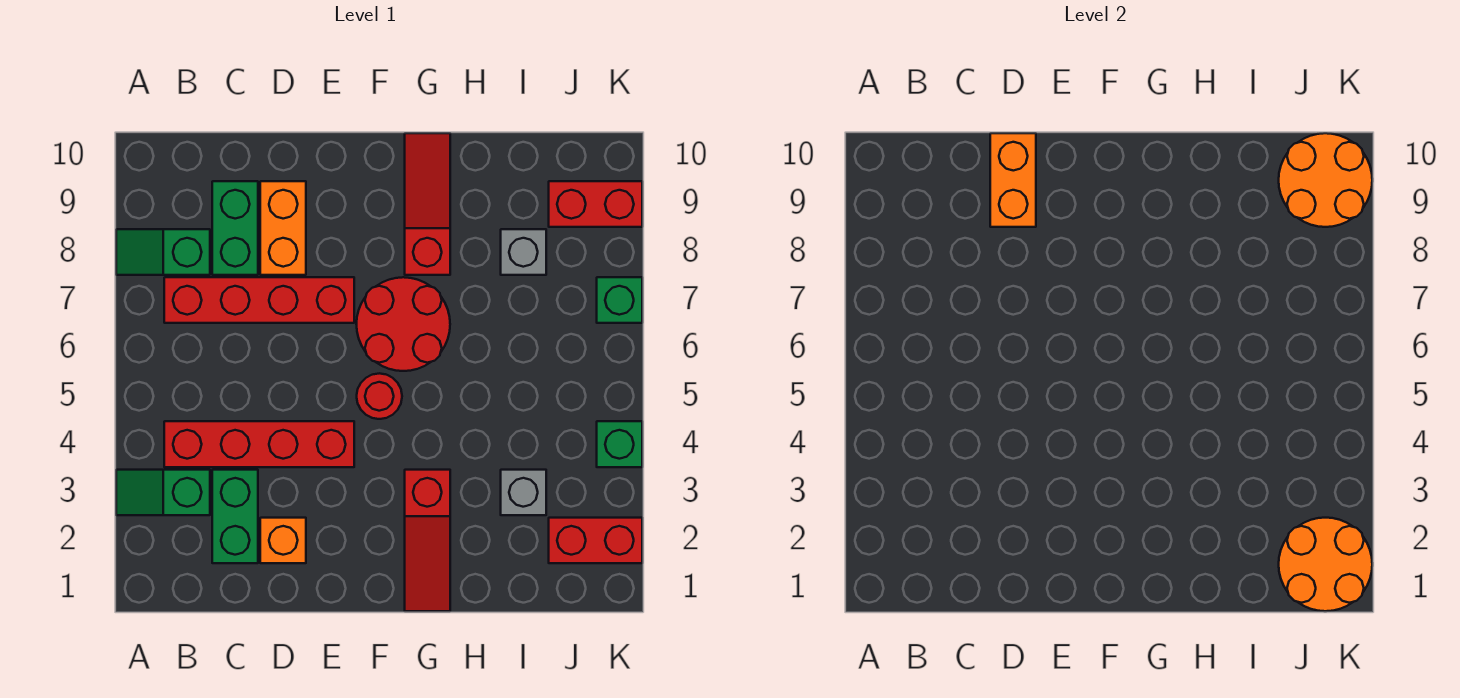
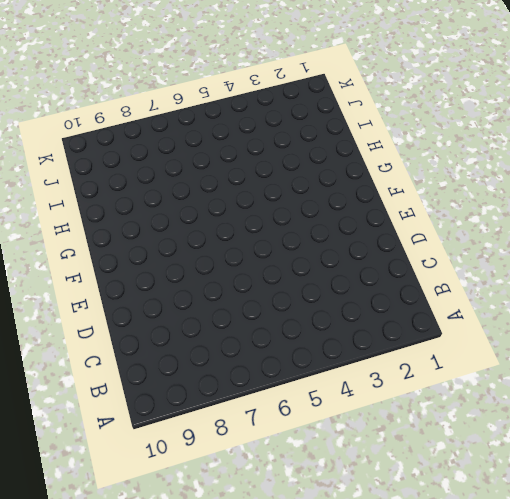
none -> green 1x2 slope [116,470,210,515]
none -> green 1x2 slope [116,229,210,275]
none -> red 1x4 brick [164,421,354,467]

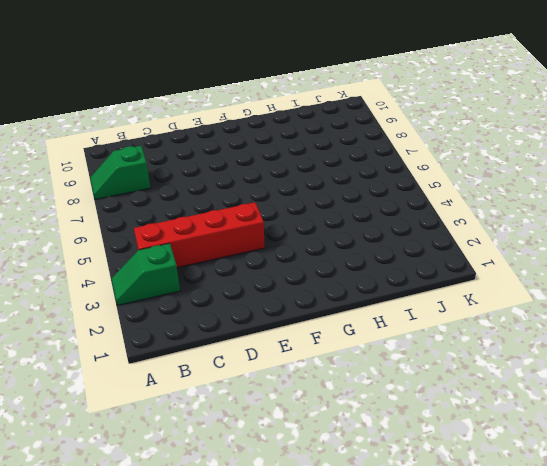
none -> red 1x4 brick [164,277,354,323]
none -> green 1x2 brick [212,470,258,563]
none -> green 1x2 brick [212,181,258,275]

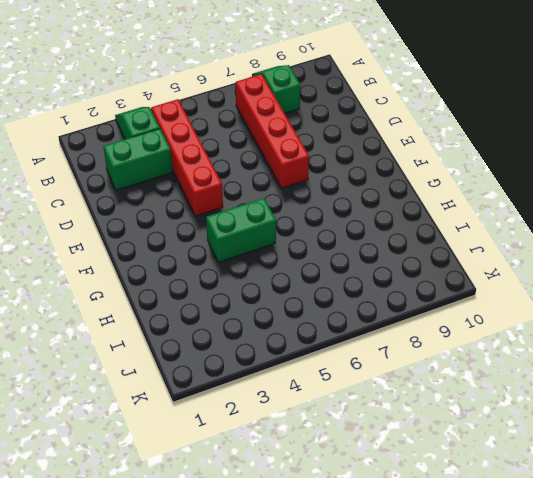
green 1x2 brick [206,198,276,262] -> green 1x2 brick moved to [212,181,258,275]
none -> orange 1x1 brick [260,518,306,563]
none -> orange 1x2 brick [260,181,306,275]
none -> red 1x1 round brick [357,373,402,419]

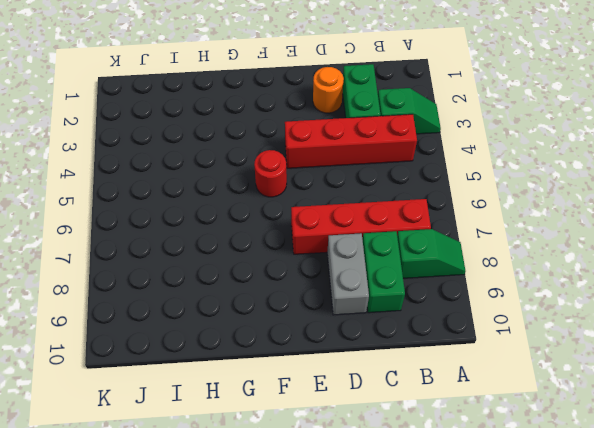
orange 1x1 round brick [313,67,344,113] -> orange 1x1 brick [260,518,306,563]
grey 1x2 brick [327,233,369,315] -> orange 1x2 brick [260,181,306,275]
none -> red 2x2 round brick [356,277,450,371]
none -> red 1x3 slope [405,470,450,611]
none -> red 1x3 slope [405,133,450,275]

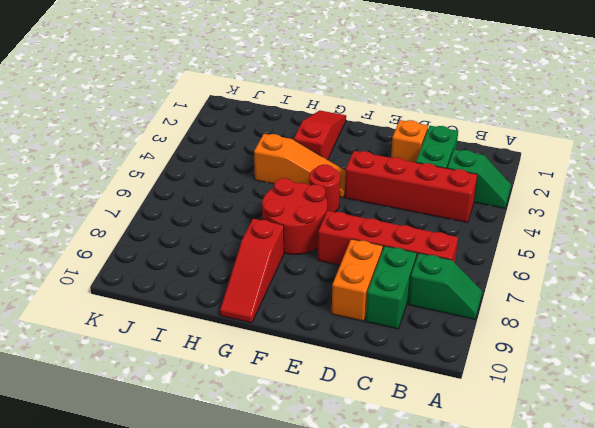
orange 1x3 slope [254,134,346,198] -> none
none -> grey 1x1 brick [501,470,546,515]
none -> grey 1x1 brick [501,229,546,275]
none -> red 1x2 brick [549,518,642,563]

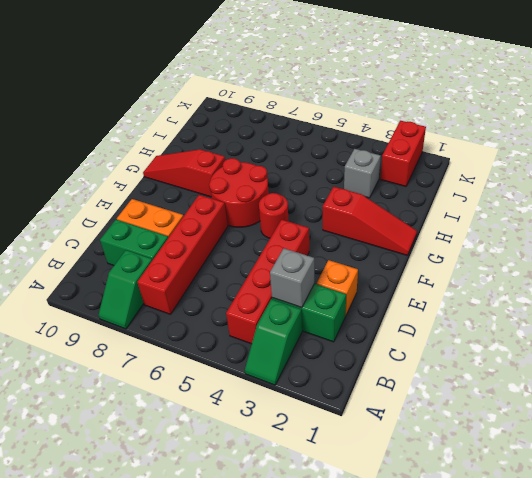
grey 1x1 brick [270,248,314,308] -> grey 1x1 brick moved to [501,229,546,275]
none -> red 1x2 brick [549,181,642,227]
none -> green 1x1 brick [597,421,642,467]
none -> green 1x1 brick [597,277,642,323]

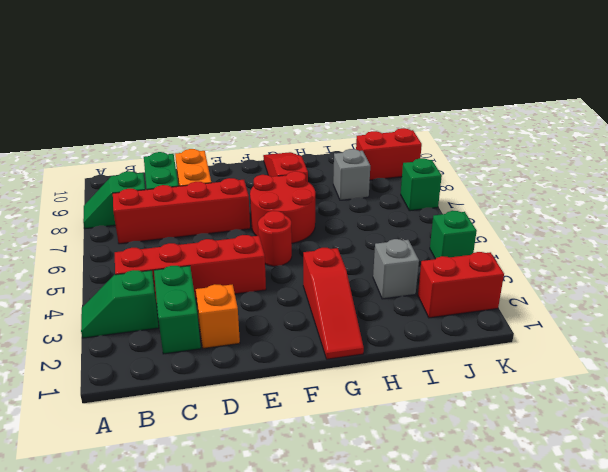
none -> orange 1x2 brick [990,133,1036,227]
none -> orange 2x2 round brick [1279,518,1372,611]
none -> orange 2x2 round brick [1279,133,1372,227]

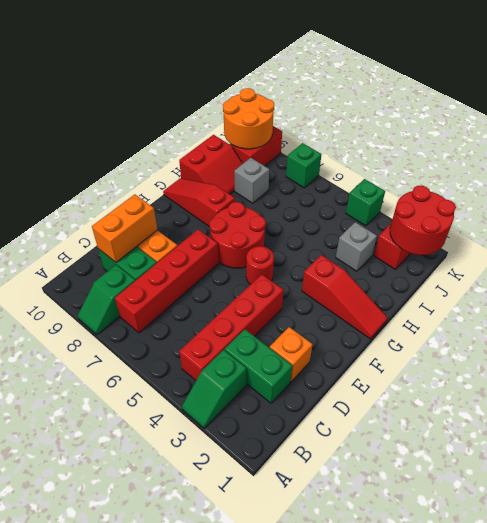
orange 1x2 brick [92,194,157,263] -> orange 1x2 brick turned to [990,133,1036,227]
red 2x2 slope [179,135,243,194] -> none
red 2x2 round brick [390,185,456,255] -> orange 2x2 round brick [1279,518,1372,611]

